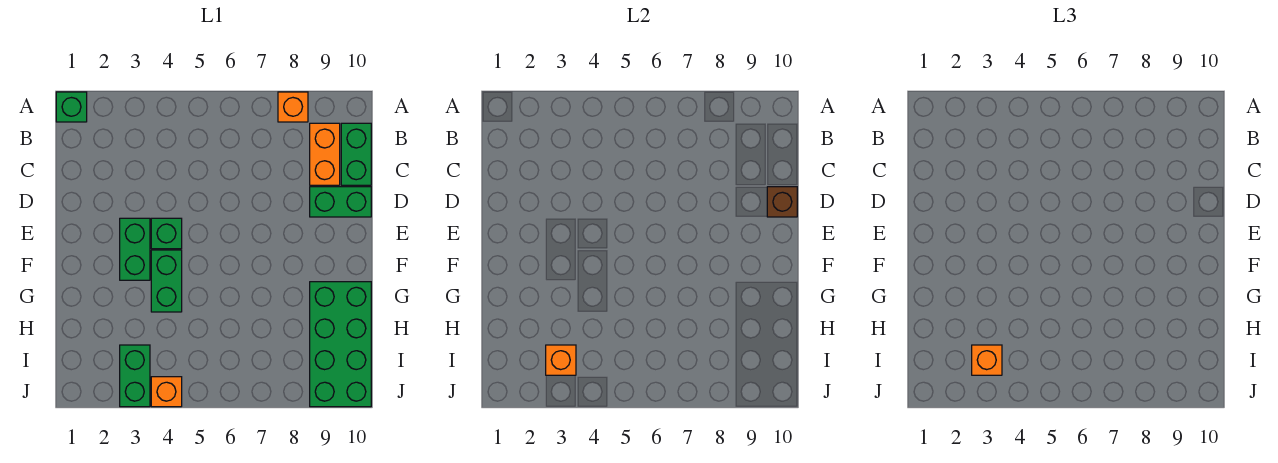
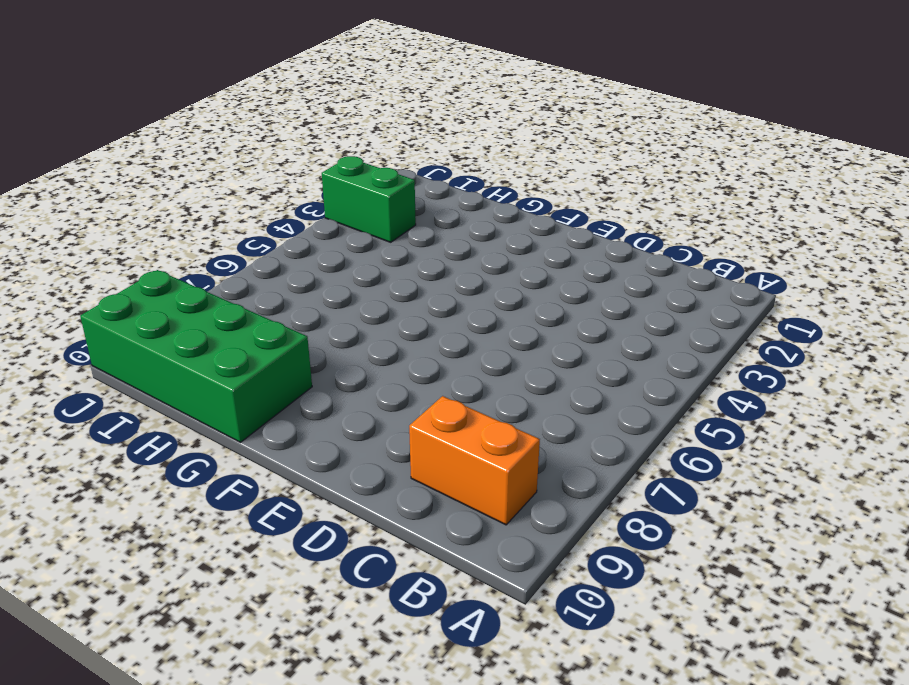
none -> green 1x1 brick [56,92,87,122]
none -> orange 1x1 brick [278,92,308,122]
none -> green 1x2 brick [341,123,371,185]

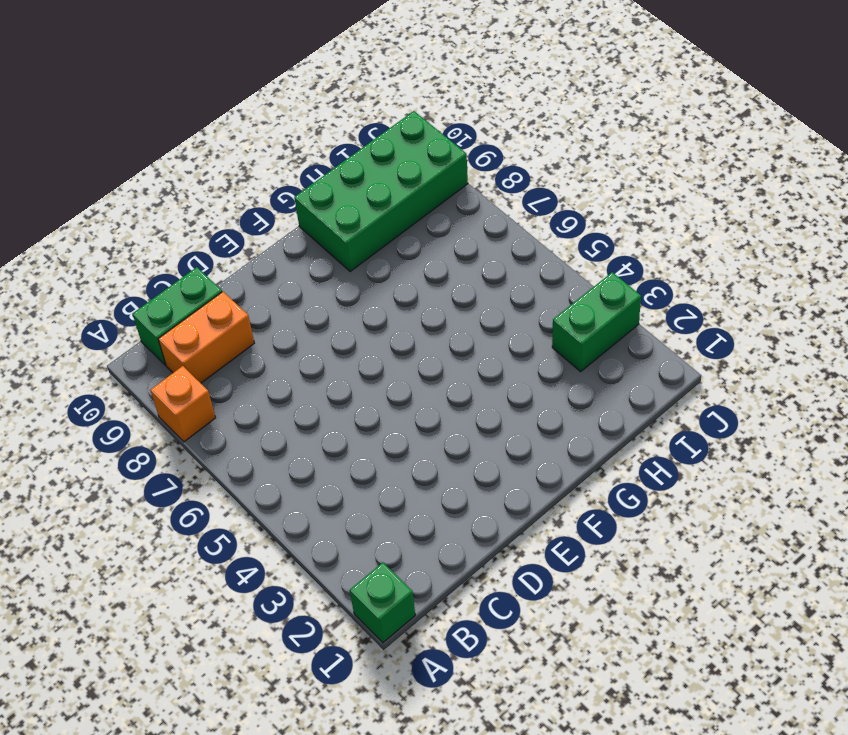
none -> green 1x2 brick [310,187,371,217]
none -> green 1x2 brick [120,218,150,280]
none -> green 1x1 brick [151,218,182,249]

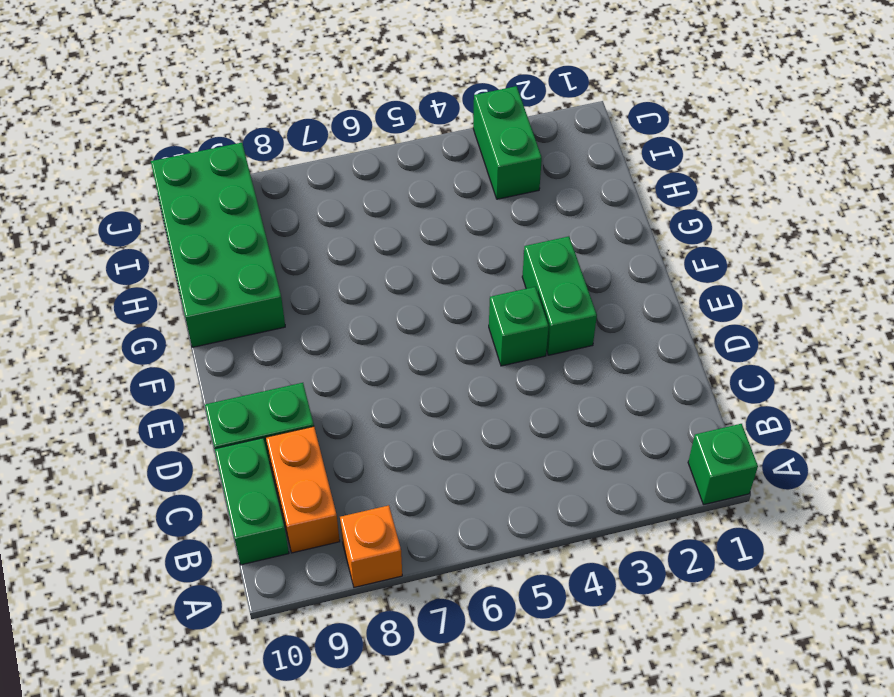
none -> green 1x2 brick [151,250,182,312]
none -> orange 1x1 brick [151,377,182,407]
none -> brown 1x1 brick [767,187,797,217]

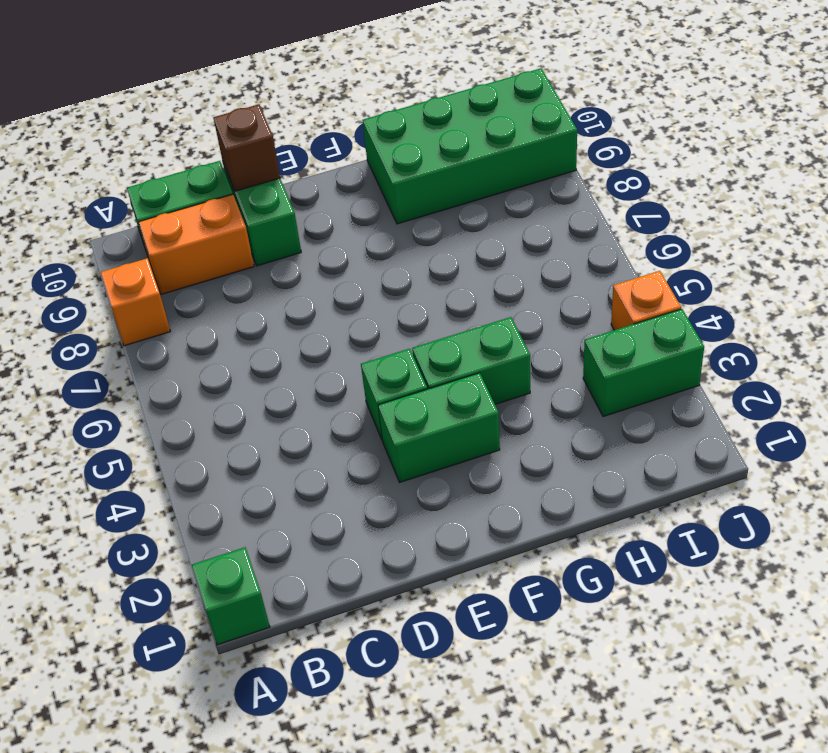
none -> orange 1x1 brick [546,345,576,375]
none -> orange 1x1 brick [972,345,1002,375]

